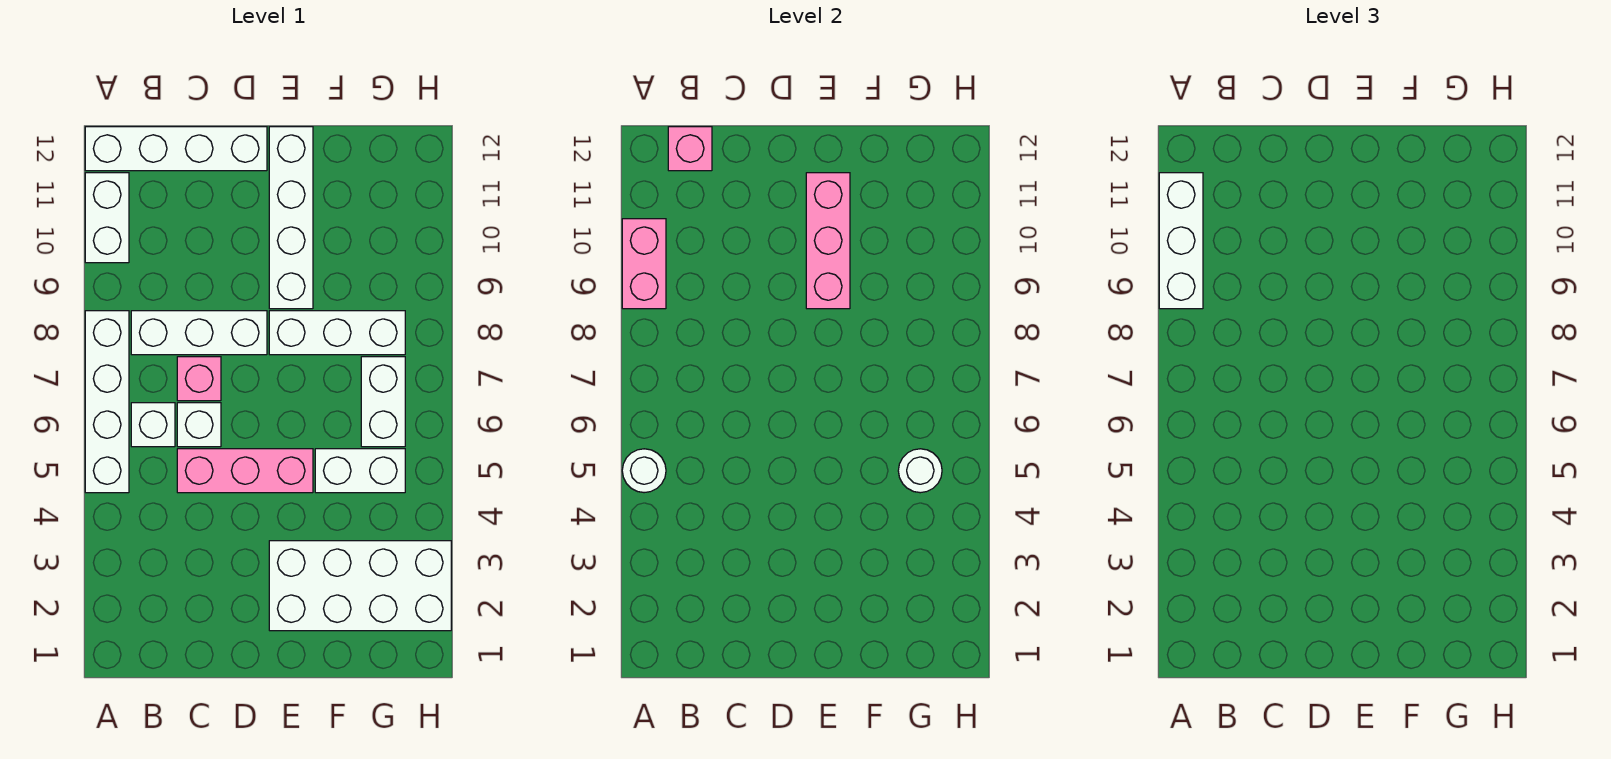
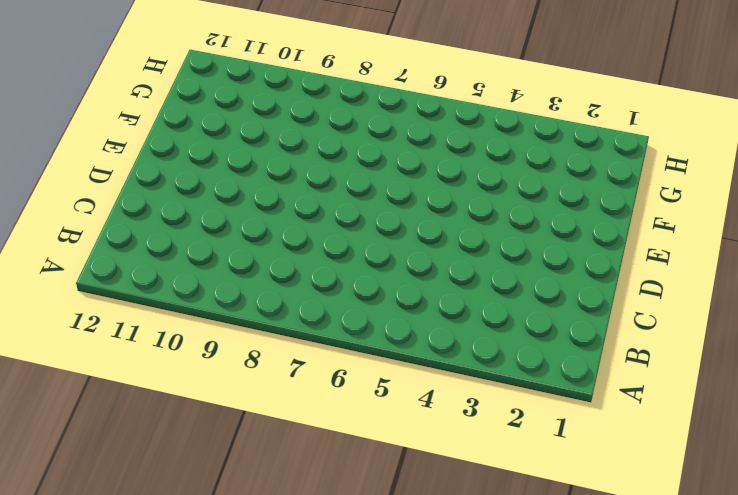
none -> white 1x4 brick [85,311,129,493]
none -> white 1x2 brick [85,173,129,263]
none -> white 1x4 brick [85,127,267,171]

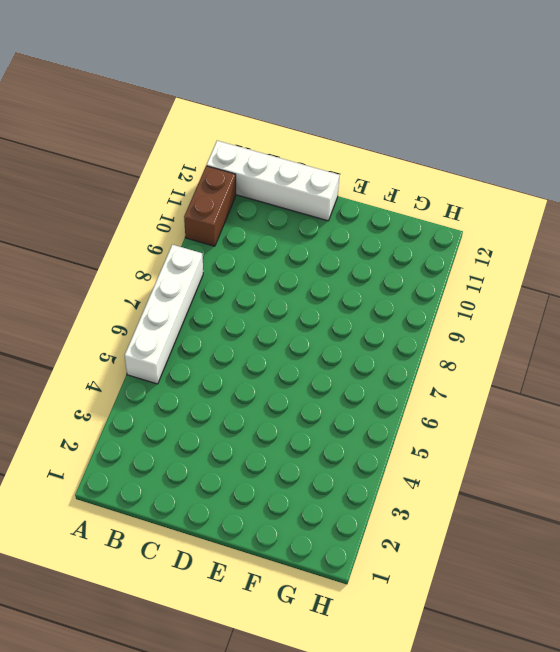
brown 1x2 brick [184,166,236,246] -> white 1x2 brick [85,173,129,263]
none -> white 1x1 brick [131,403,175,447]
none -> white 1x3 brick [131,311,267,355]
none -> pink 1x3 brick [177,449,313,493]

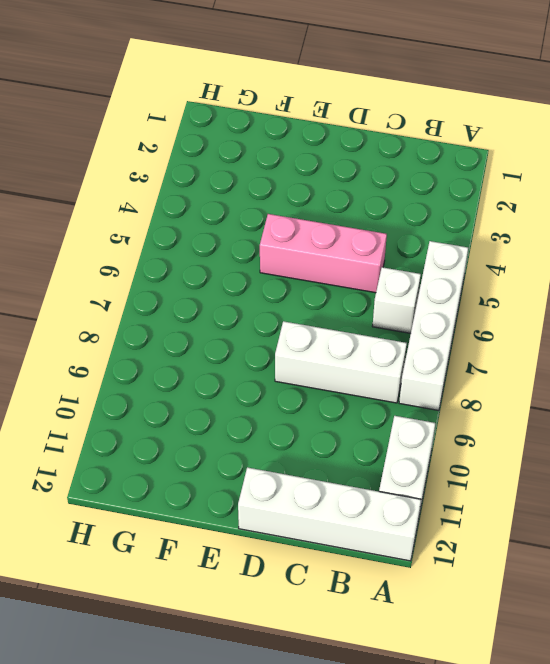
none -> white 1x1 brick [177,403,221,447]
none -> pink 1x1 brick [177,357,221,401]
none -> white 2x4 brick [269,541,451,631]

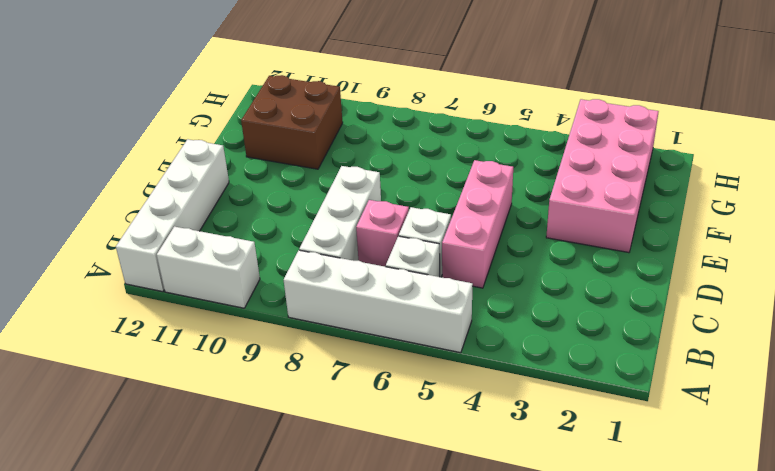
pink 2x4 brick [546,99,659,253] -> white 2x4 brick [269,541,451,631]
brown 2x2 brick [241,75,343,169] -> none
none -> white 1x3 brick [269,311,405,355]
none -> white 1x4 brick [269,127,313,309]
none -> white 1x2 brick [315,449,405,493]

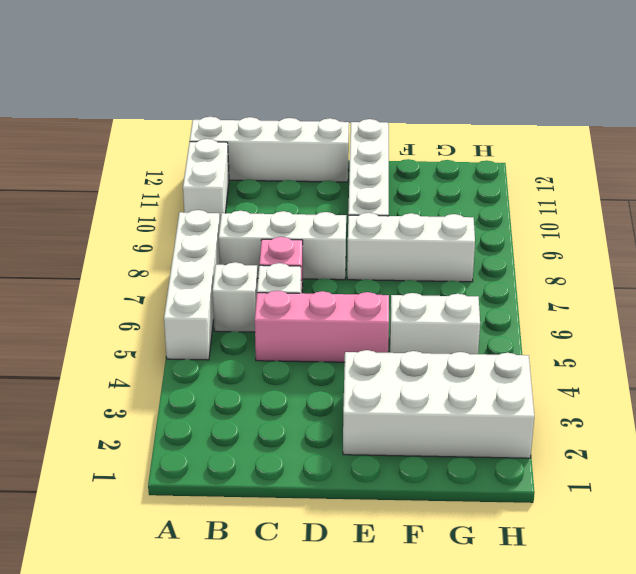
none -> white 1x2 brick [361,357,405,447]
none -> white 1x1 round brick [622,449,666,493]
none -> pink 1x2 brick [622,219,666,309]

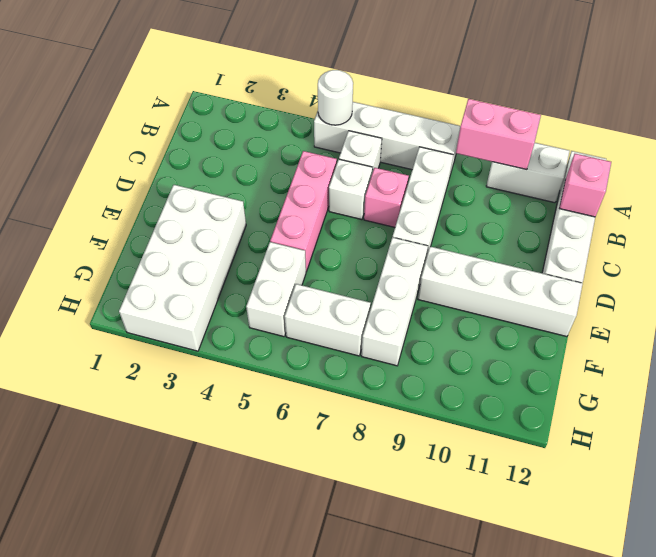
none -> pink 1x3 brick [806,173,850,309]
none -> white 1x1 round brick [898,449,942,493]
none -> white 1x3 brick [1159,173,1203,309]

